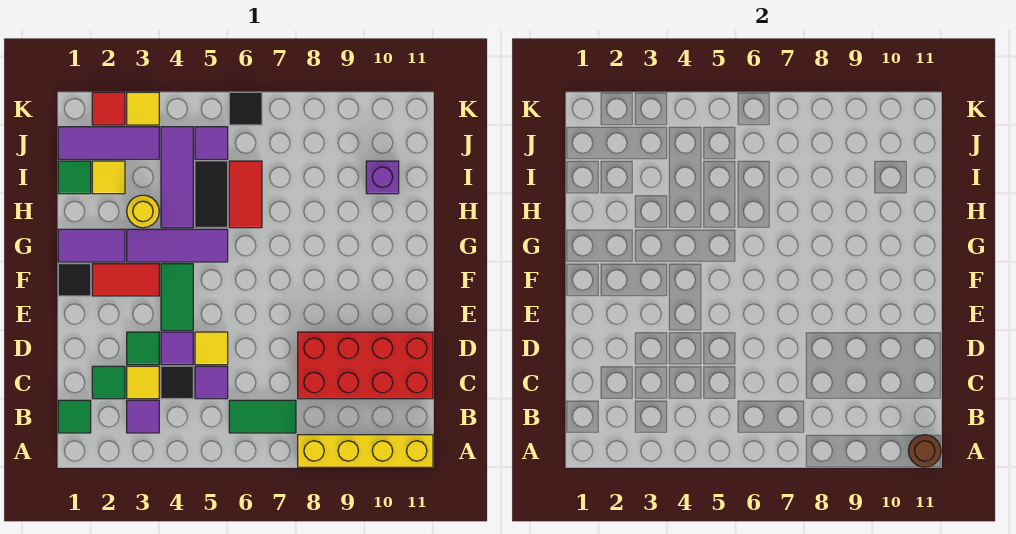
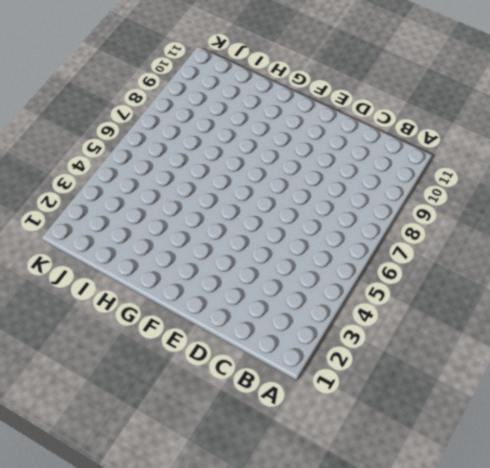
none -> yellow 1x4 brick [298,435,433,467]
none -> green 1x1 tile [58,400,91,433]
none -> purple 1x1 tile [127,400,159,433]
none -> green 1x2 tile [229,400,296,433]

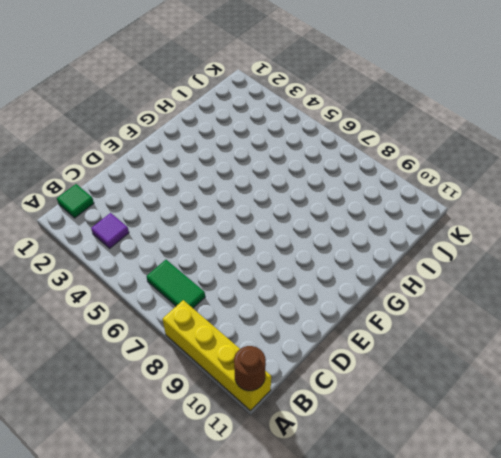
none -> green 1x1 tile [92,366,125,399]
none -> yellow 1x1 tile [127,366,159,399]
none -> black 1x1 tile [161,366,193,399]
none -> purple 1x1 tile [195,366,228,399]

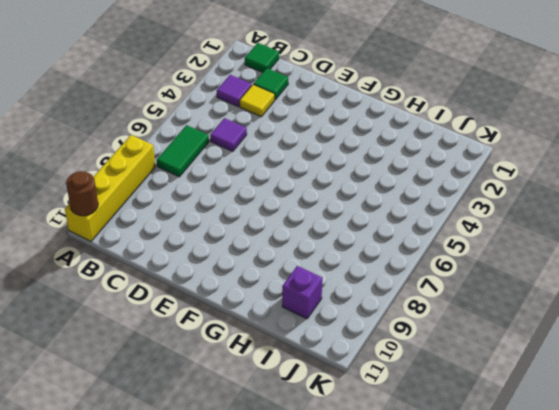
none -> black 1x1 tile [161,366,193,399]
none -> red 2x4 brick [298,332,433,399]
none -> green 1x1 tile [127,332,159,365]
none -> purple 1x1 tile [161,332,193,365]

